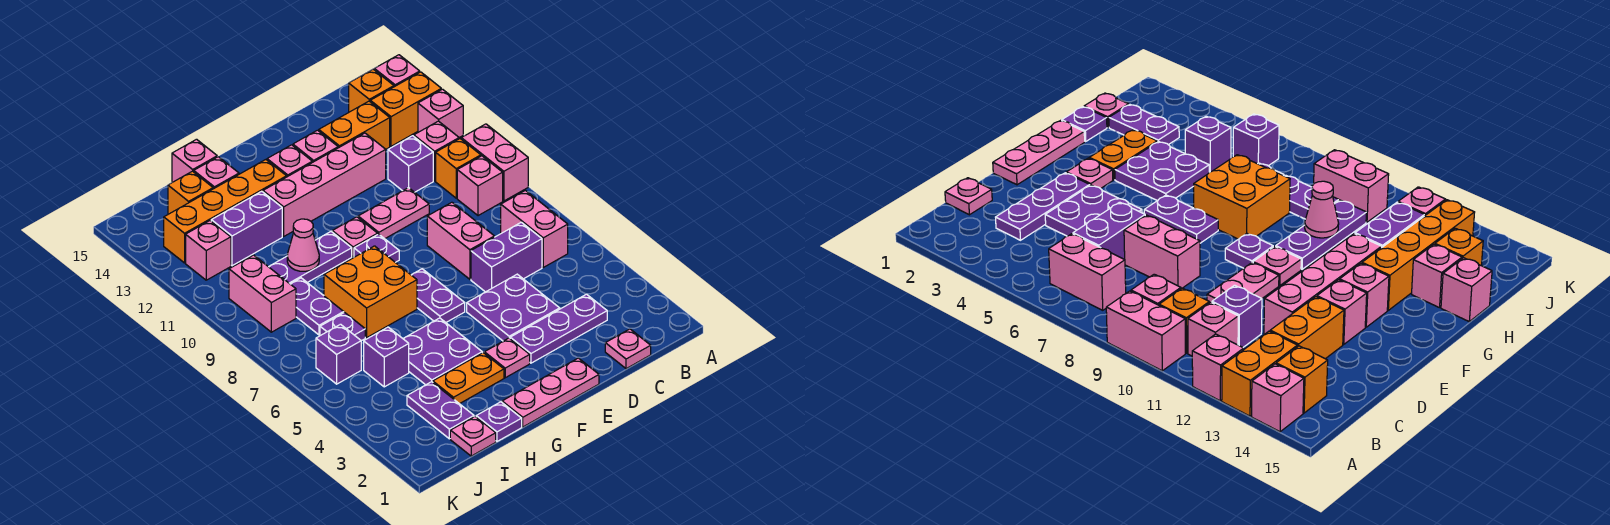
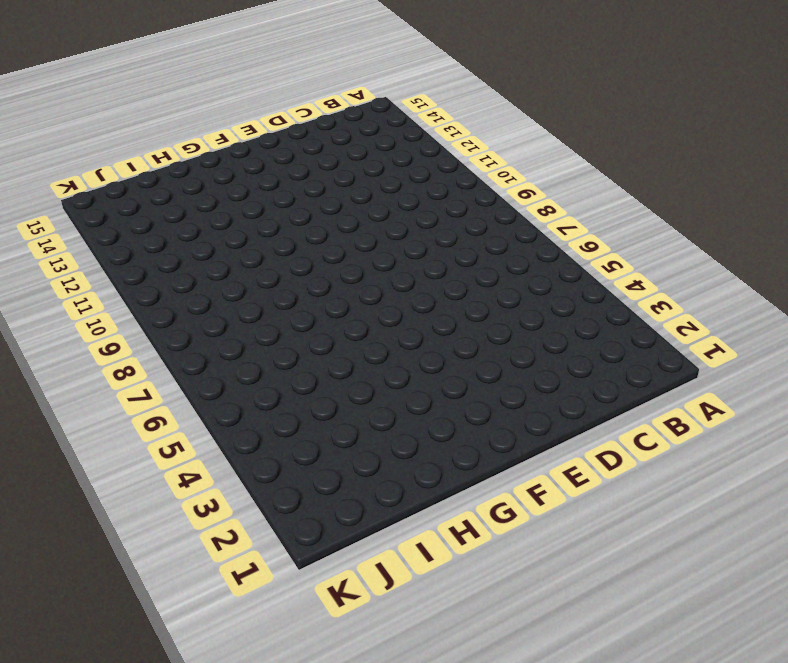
none -> pink 1x2 brick [461,124,528,201]
none -> pink 1x1 brick [418,89,463,137]
none -> orange 1x2 brick [370,72,441,146]
none -> pink 1x1 brick [374,55,420,87]

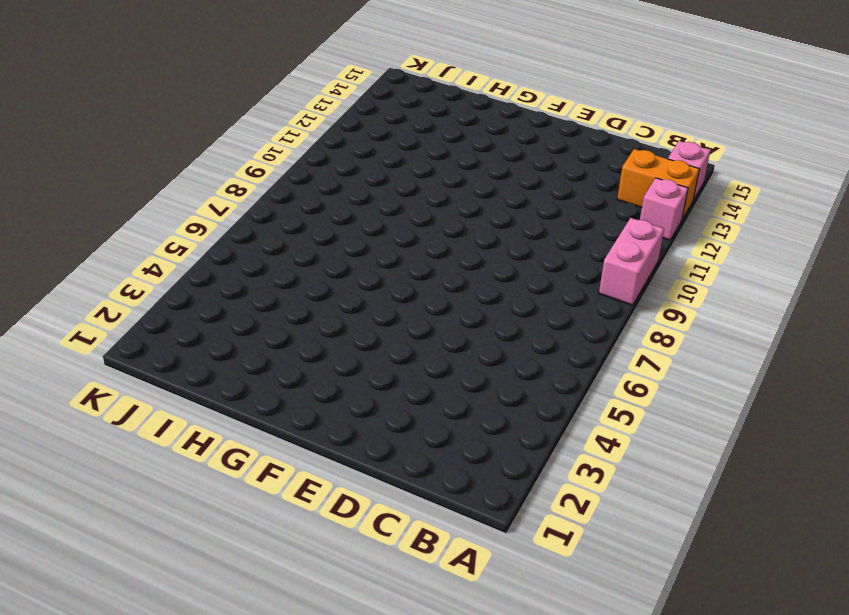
none -> pink 1x2 brick [501,190,568,267]
none -> pink 1x1 brick [457,156,503,216]
none -> orange 1x1 brick [436,139,481,198]
none -> pink 1x1 brick [414,121,459,181]

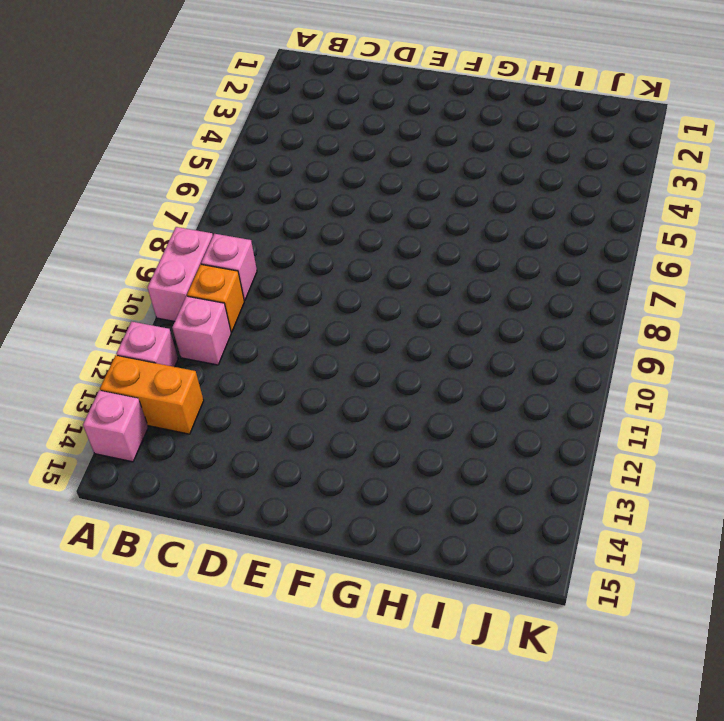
none -> pink 1x2 brick [501,190,568,267]
none -> orange 1x1 brick [349,69,394,112]
none -> pink 1x1 plate [605,329,651,369]
none -> purple 1x3 plate [510,294,607,363]

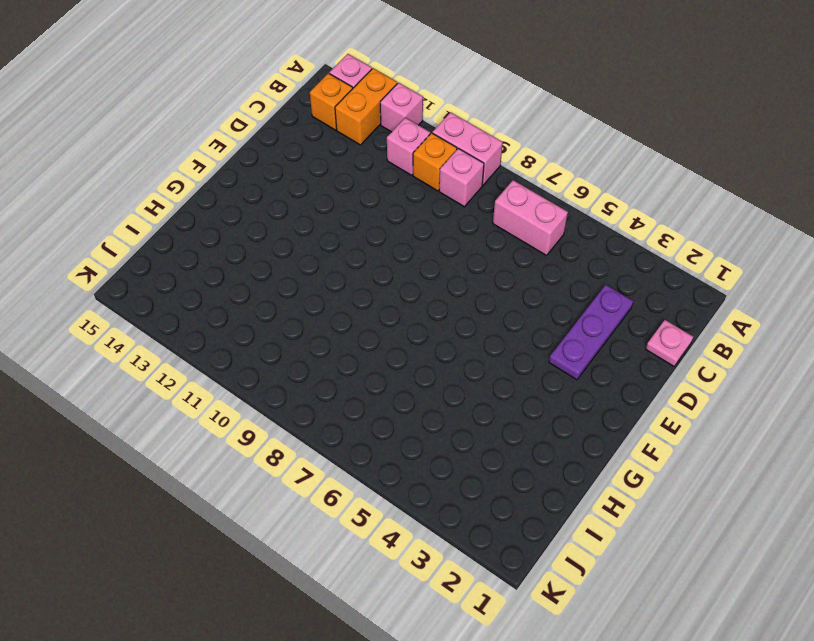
none -> purple 1x2 brick [471,222,542,292]
none -> purple 1x1 brick [388,136,433,192]
none -> orange 1x2 brick [319,101,390,149]
none -> purple 2x2 plate [467,274,560,341]

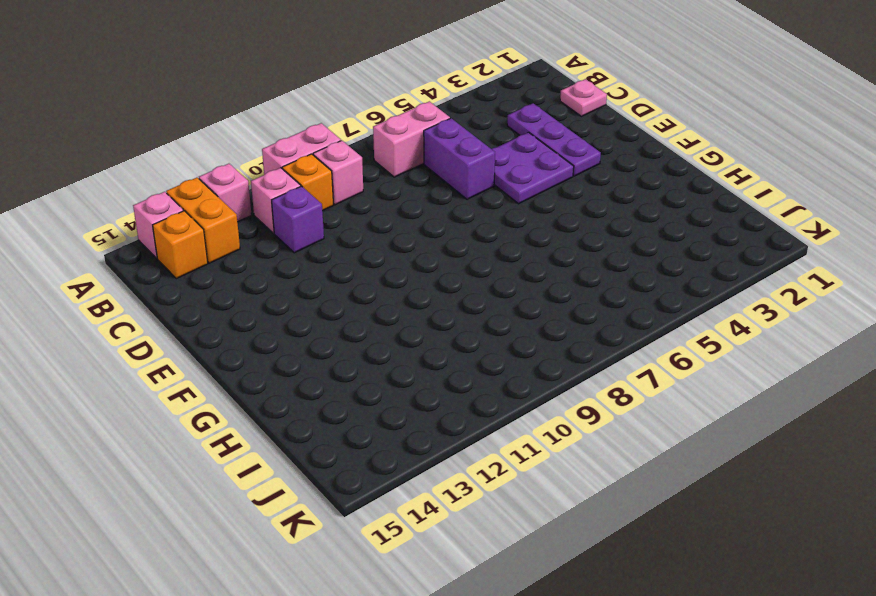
none -> orange 1x2 brick [319,101,390,149]
none -> pink 1x2 brick [427,202,494,279]
none -> pink 1x2 plate [358,188,429,239]
none -> pink 1x4 brick [263,133,386,236]

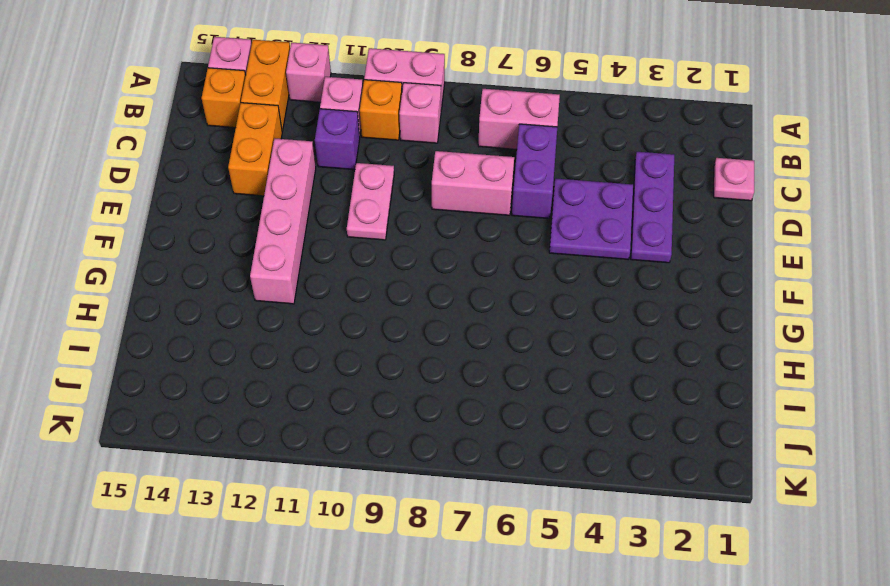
none -> pink 1x3 plate [502,358,599,427]
none -> pink 1x1 brick [293,130,338,162]
none -> pink 1x1 plate [484,338,530,378]
none -> purple 1x2 plate [412,269,465,322]

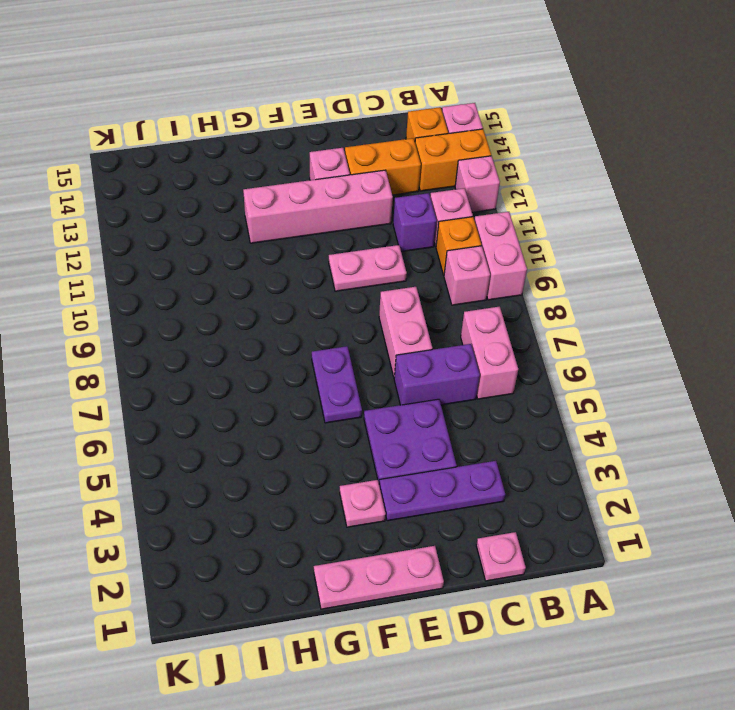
none -> purple 1x1 plate [354,234,399,262]
none -> pink 1x1 plate [332,217,378,257]
none -> pink 1x1 brick [267,145,312,177]
none -> orange 1x2 plate [433,353,504,404]

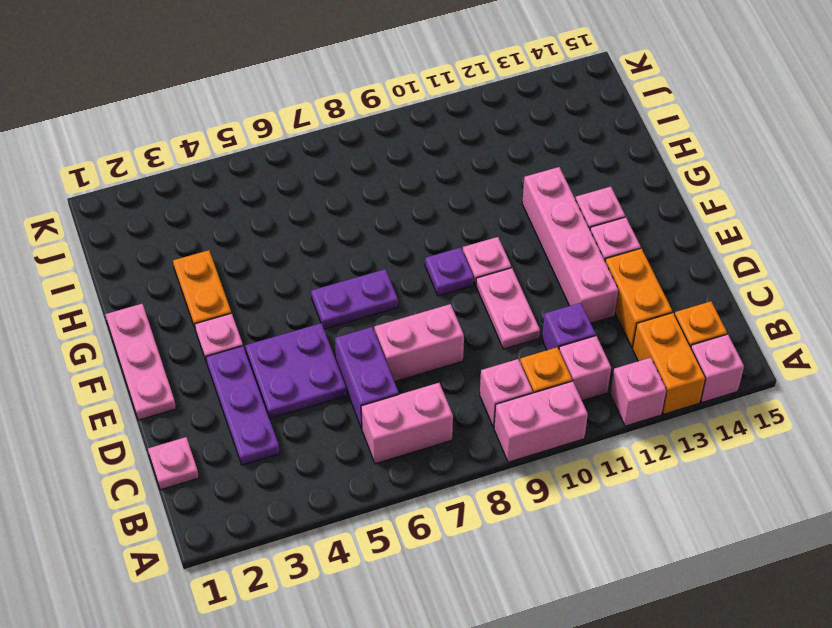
none -> purple 2x2 plate [403,318,482,385]
none -> orange 2x2 brick [324,246,417,338]
none -> purple 1x3 plate [269,232,352,284]
none -> orange 1x4 brick [164,160,287,263]

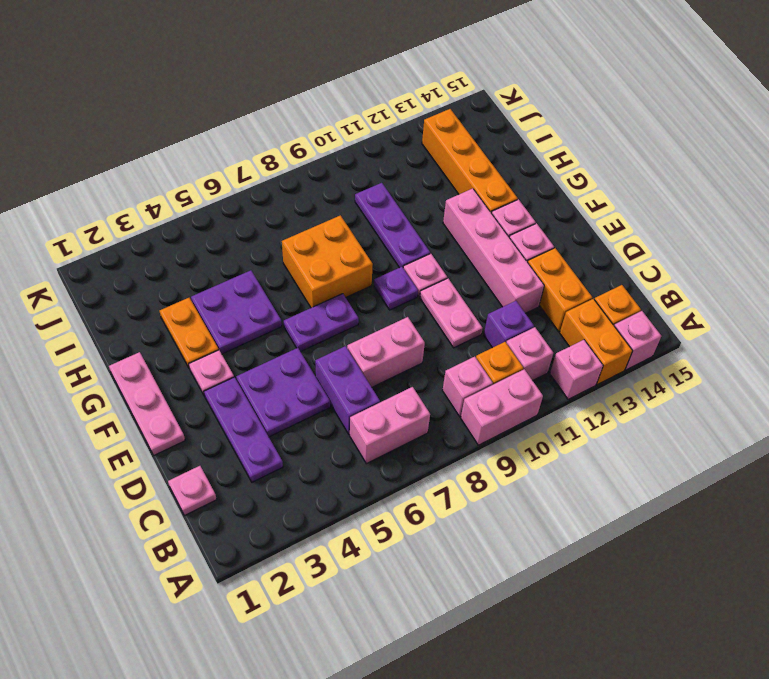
none -> purple 1x1 plate [476,402,522,441]
none -> purple 1x2 brick [211,191,282,266]
none -> pink 1x1 brick [194,157,239,189]
none -> pink 1x1 brick [172,139,217,182]

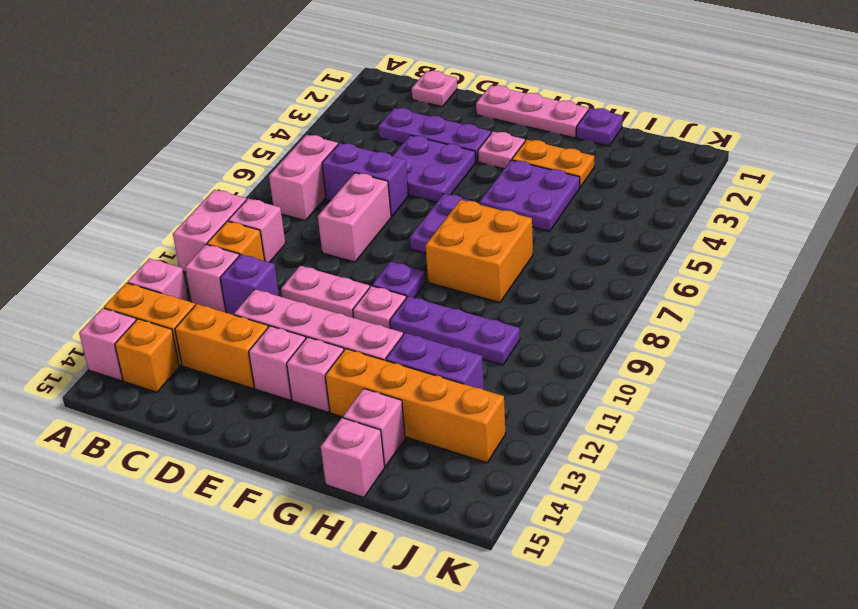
none -> pink 1x1 plate [450,417,496,456]
none -> purple 1x2 plate [407,382,474,439]
none -> purple 1x1 brick [364,327,409,387]
none -> purple 1x1 plate [320,313,365,341]

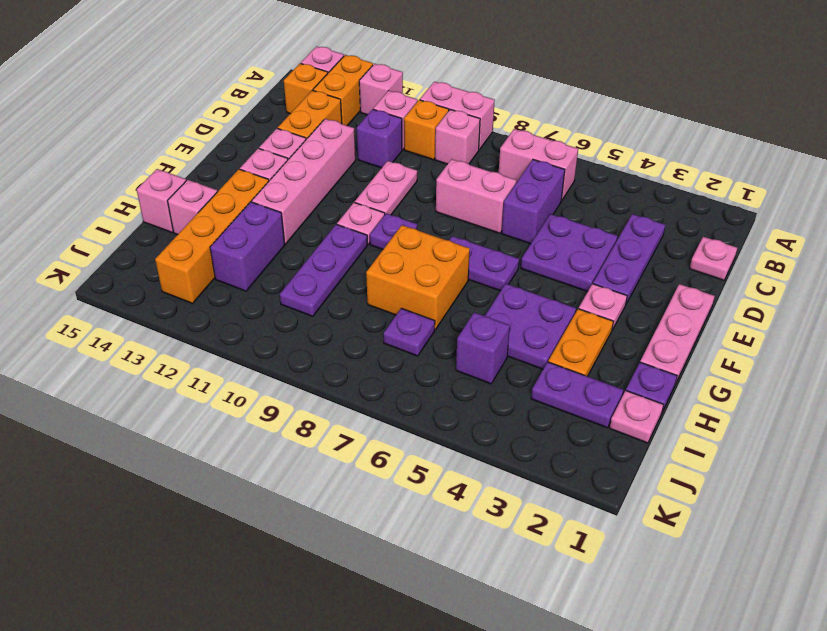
none -> purple 1x2 plate [291,278,344,335]
none -> orange 1x1 brick [168,171,213,214]
none -> purple 1x1 brick [316,324,361,384]
none -> pink 1x2 brick [229,255,296,332]

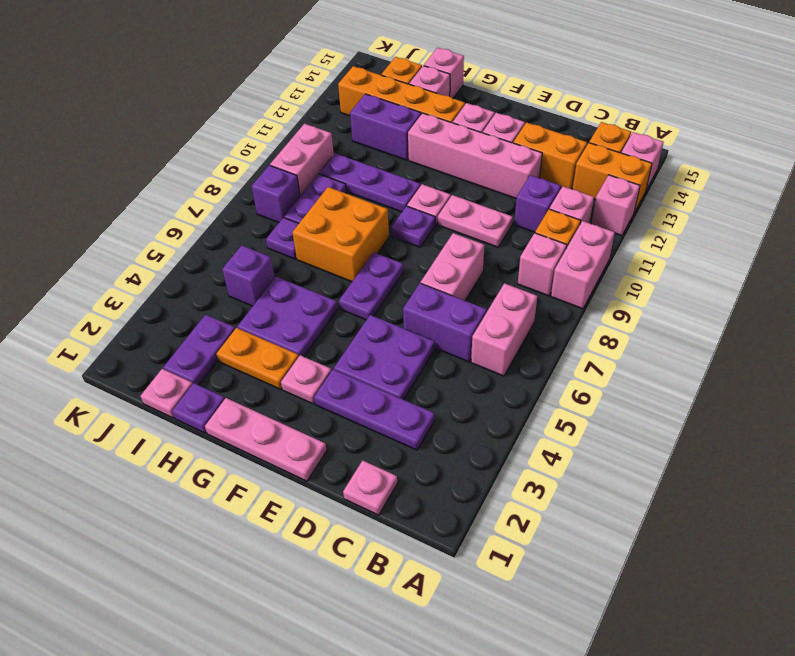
purple 1x1 brick [251,165,300,223] -> purple 1x1 brick moved to [316,324,361,384]
none -> pink 1x1 brick [186,221,231,280]
none -> pink 1x1 cone [287,219,319,271]

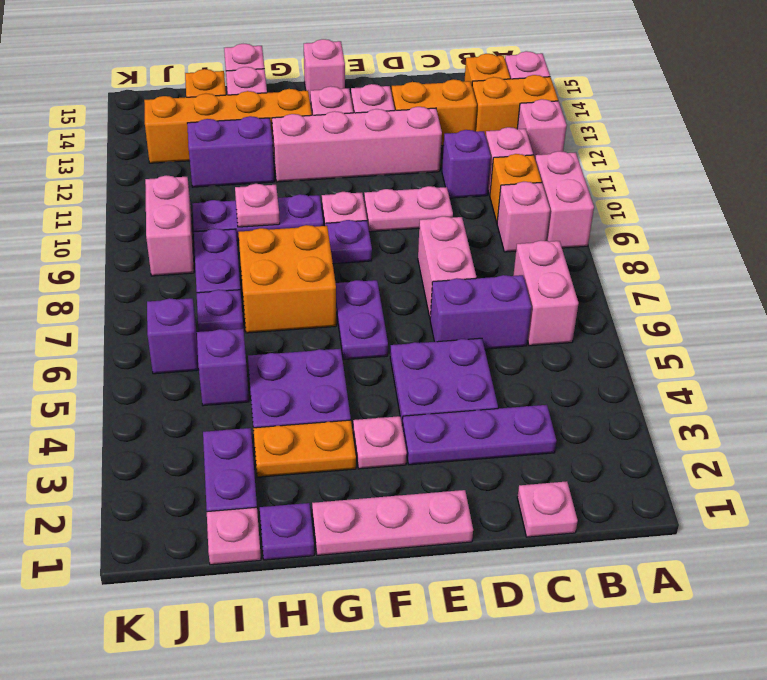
pink 1x1 brick [304,39,345,104] -> pink 1x1 brick moved to [186,221,231,280]
pink 1x1 plate [235,184,280,227] -> pink 1x1 cone [287,219,319,271]

